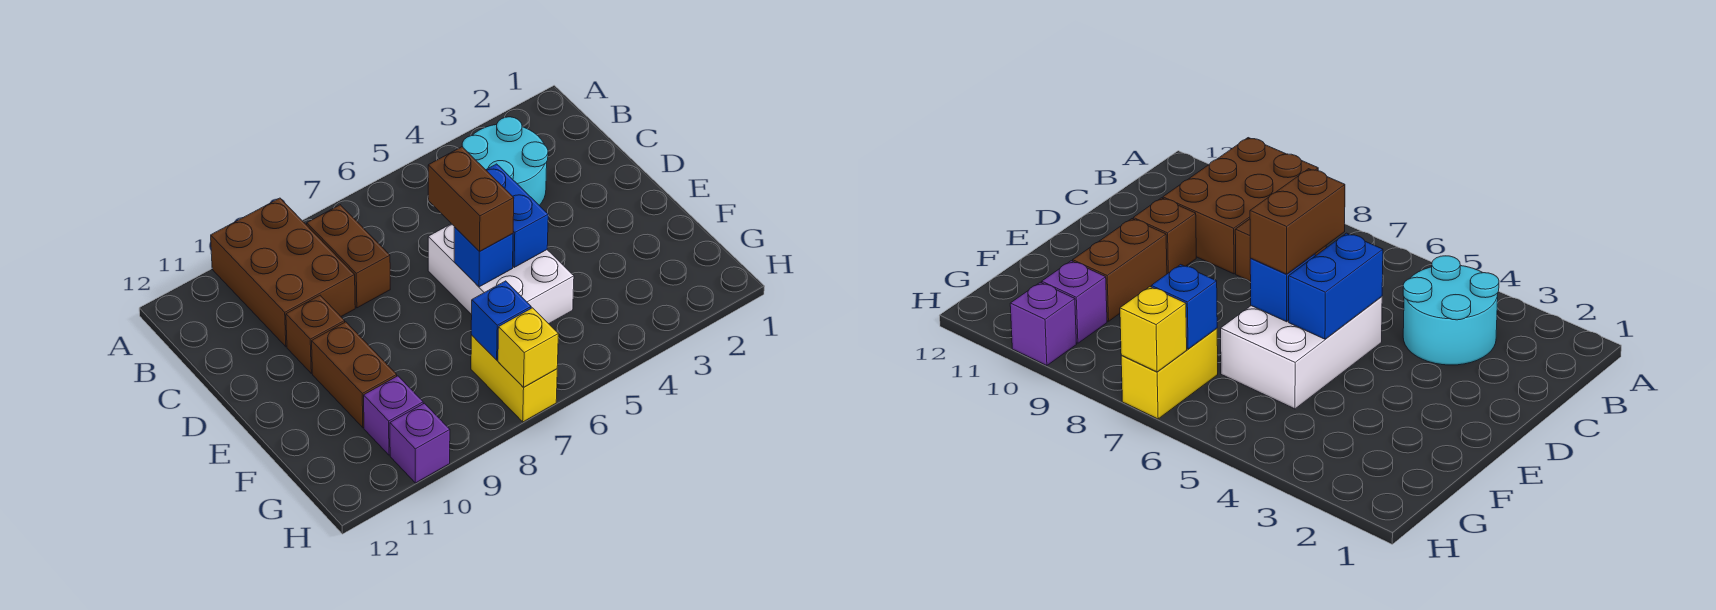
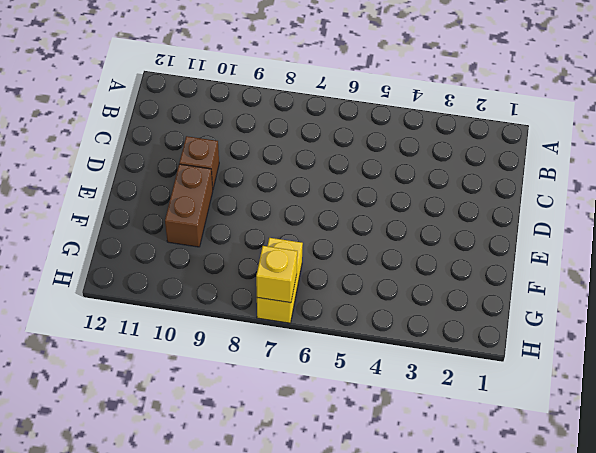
none -> brown 2x3 brick [211,198,355,347]
none -> cyan 2x2 round brick [462,117,548,206]
none -> brown 1x2 brick [307,205,390,308]

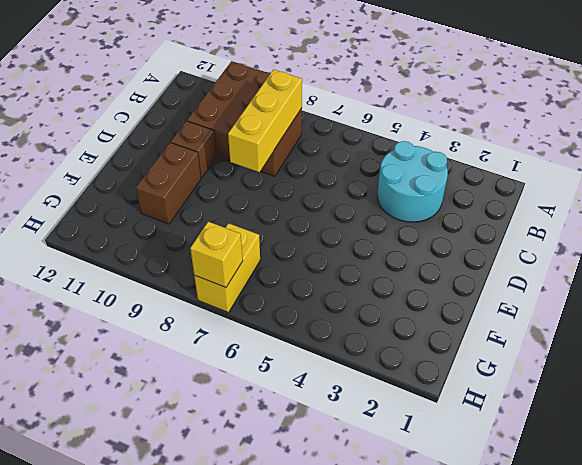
yellow 1x3 brick [228,70,302,172] -> none
none -> white 2x3 brick [428,224,574,324]
none -> purple 1x1 brick [364,376,423,455]
none -> purple 1x1 brick [390,403,450,483]

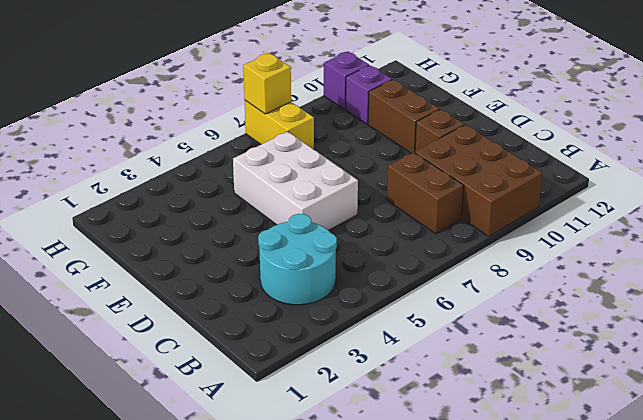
none -> blue 1x2 brick [486,164,548,267]
none -> blue 1x1 brick [454,227,513,287]
none -> blue 1x1 brick [471,281,531,360]

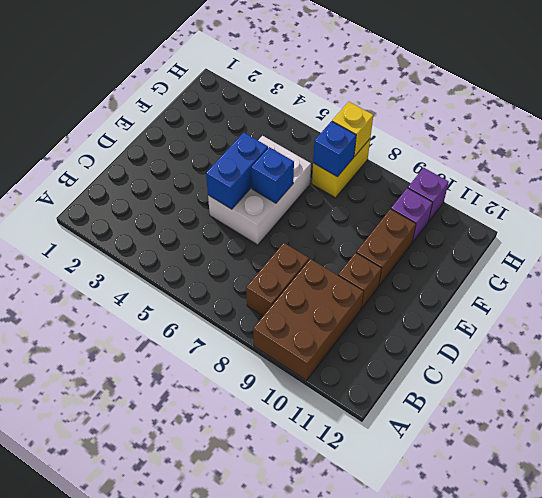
none -> cyan 2x2 round brick [462,117,548,206]
none -> brown 1x2 brick [428,147,514,251]

